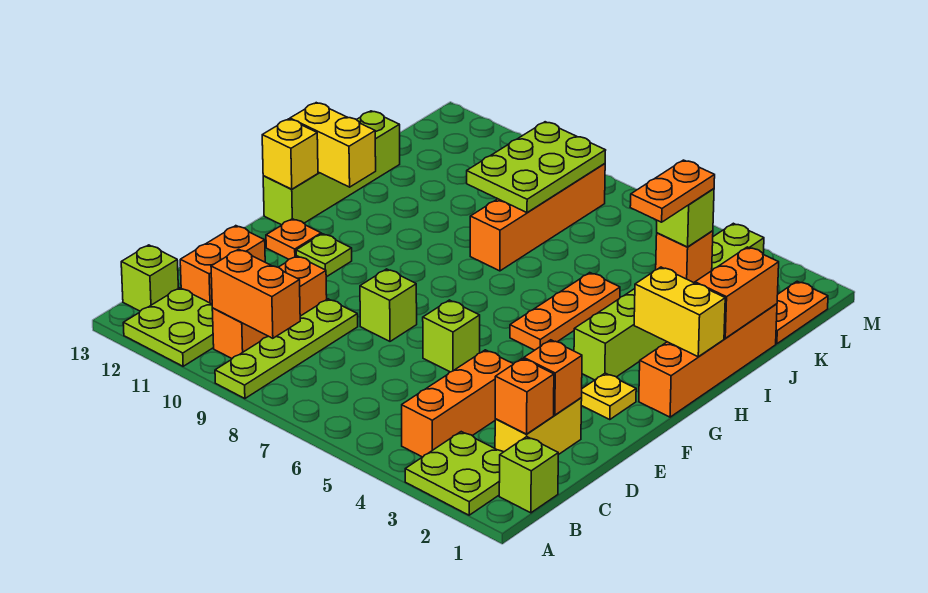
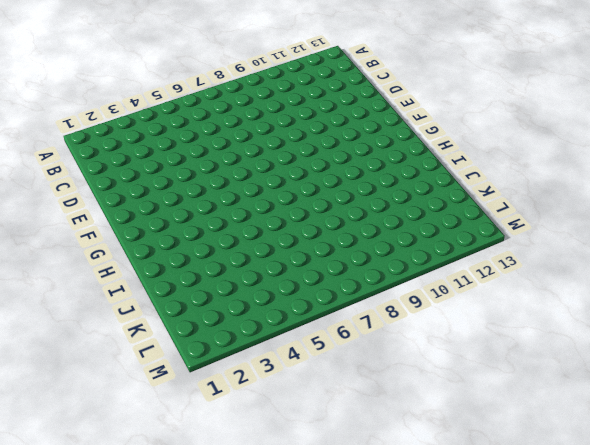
none -> lime 2x2 plate [405,432,503,515]
none -> lime 1x4 plate [215,299,358,399]
none -> lime 2x2 plate [123,288,214,366]
none -> lime 1x1 brick [499,437,558,513]

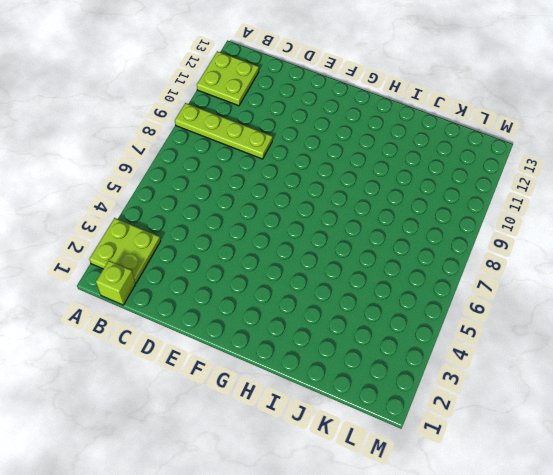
none -> orange 1x3 brick [402,350,513,457]
none -> orange 1x3 brick [212,256,327,358]
none -> lime 1x1 brick [121,245,178,311]
none -> yellow 1x2 brick [495,398,582,455]

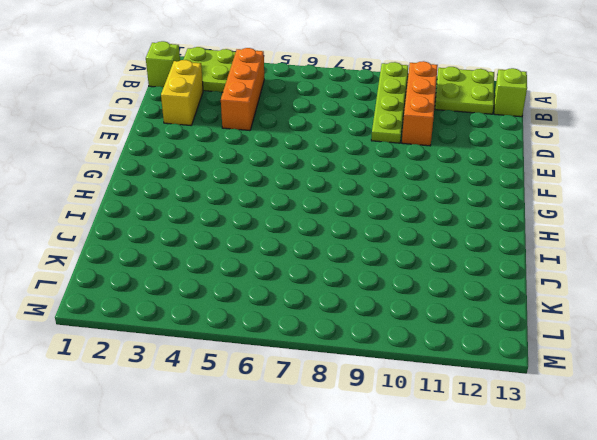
none -> orange 1x2 brick [180,226,265,304]
none -> lime 1x1 brick [423,300,480,372]
none -> lime 1x1 brick [360,269,417,341]
none -> yellow 1x1 plate [581,373,636,420]

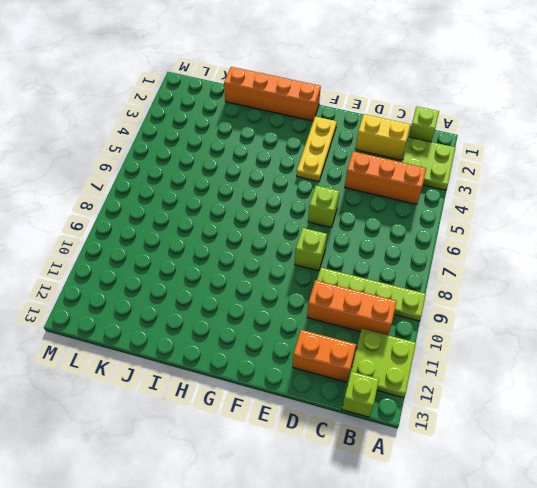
yellow 1x3 plate [297,116,337,182] -> yellow 1x1 plate [581,373,636,420]
none -> lime 1x1 plate [296,234,352,277]
none -> orange 1x1 plate [266,219,321,259]
none -> lime 1x6 brick [574,223,764,380]
none -> orange 1x3 plate [510,273,620,350]

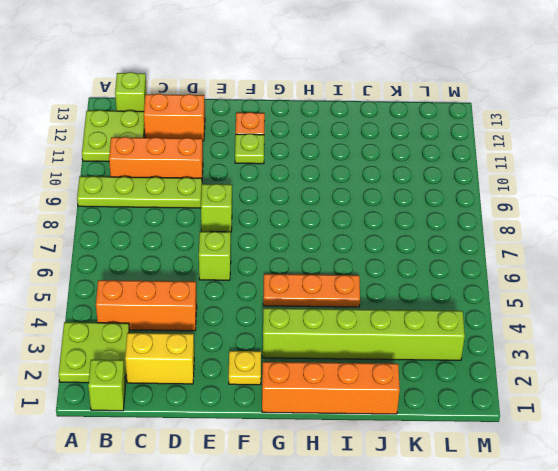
none -> lime 1x4 brick [263,111,400,225]
none -> orange 1x4 brick [470,164,605,271]
none -> orange 1x2 plate [776,281,828,344]
none -> orange 1x2 brick [211,249,300,338]

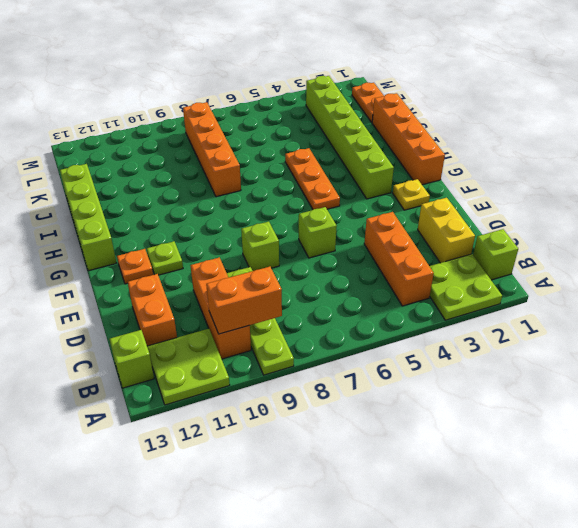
none -> orange 1x1 brick [495,359,554,434]
none -> orange 1x1 brick [524,340,582,415]
none -> yellow 1x1 brick [262,119,318,189]
none -> yellow 1x2 brick [634,267,725,357]

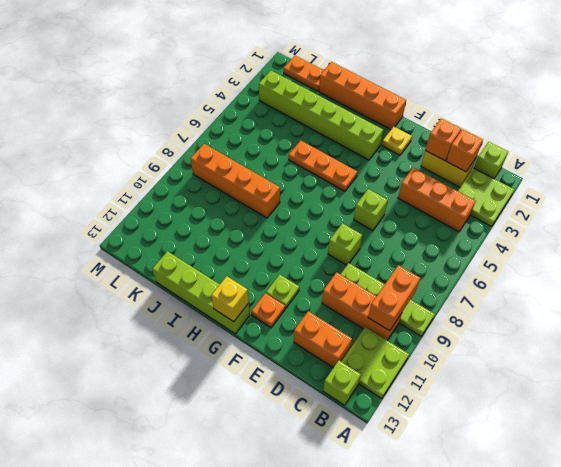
none -> yellow 1x2 brick [634,267,725,357]
none -> yellow 1x2 brick [290,103,376,187]
none -> orange 1x2 brick [695,247,779,338]
none -> orange 1x1 brick [656,231,713,283]

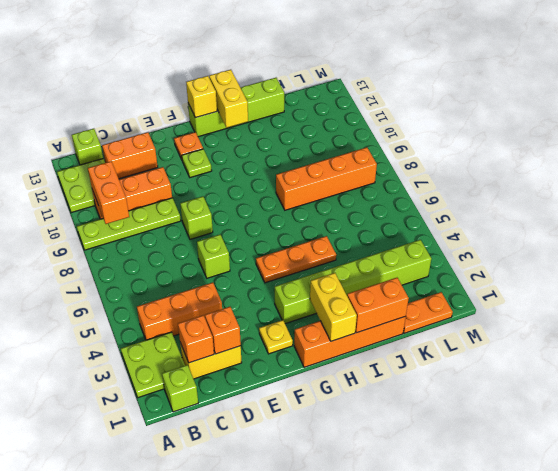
none -> orange 1x1 brick [656,231,713,283]
none -> lime 2x3 plate [467,122,606,213]
none -> lime 1x1 brick [657,189,714,247]
none -> orange 1x2 plate [630,160,715,222]

